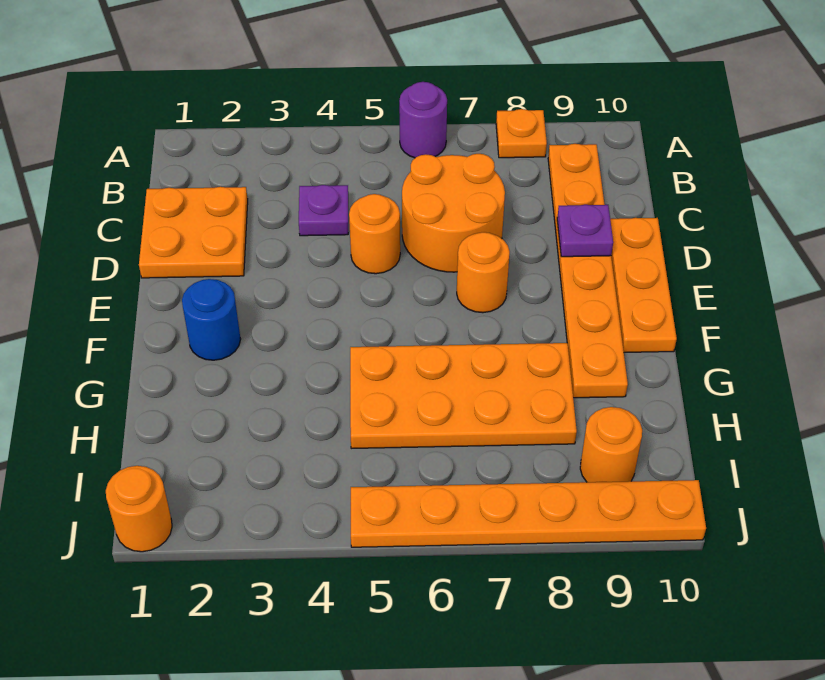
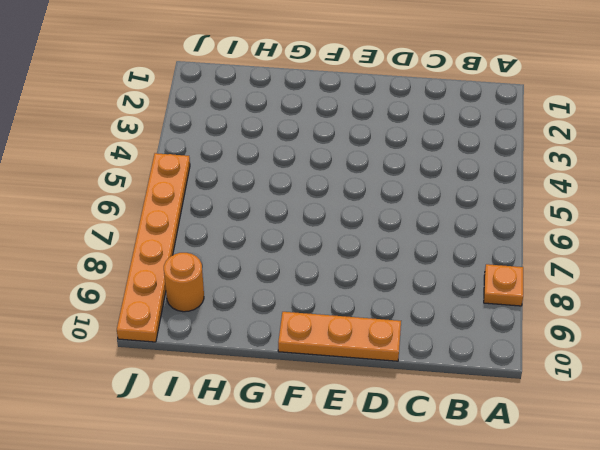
none -> purple 1x1 round brick [399,82,447,158]
none -> orange 1x6 plate [548,144,628,398]
none -> orange 2x2 plate [139,187,248,278]

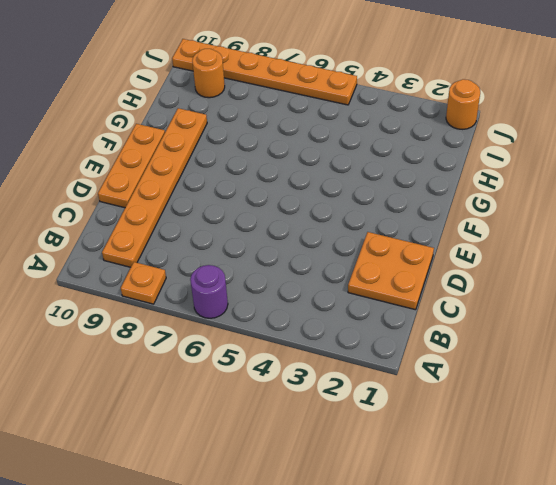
none -> purple 1x1 plate [299,185,348,236]
none -> orange 2x2 round brick [402,154,505,272]
none -> orange 1x1 round brick [349,194,400,274]

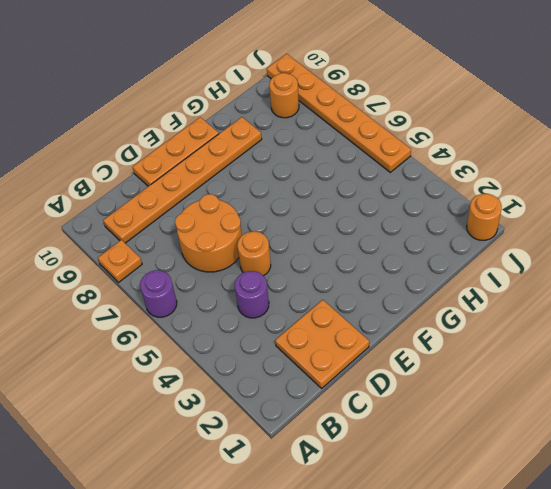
purple 1x1 round brick [235,271,269,318] -> purple 1x1 plate [299,185,348,236]
none -> orange 1x1 round brick [457,232,510,313]
none -> blue 1x1 round brick [182,279,241,360]
none -> orange 2x4 plate [350,343,577,448]

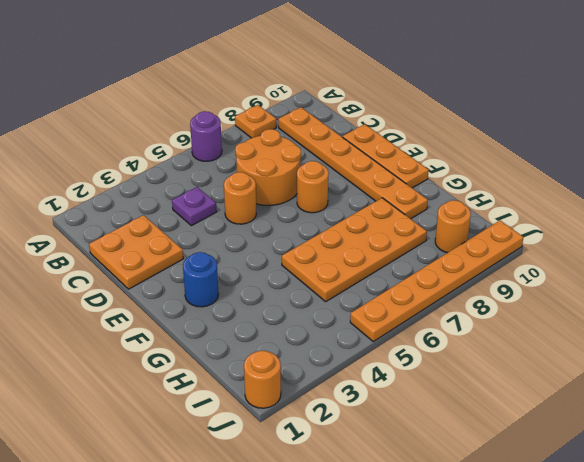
none -> purple 1x1 plate [557,205,613,257]

